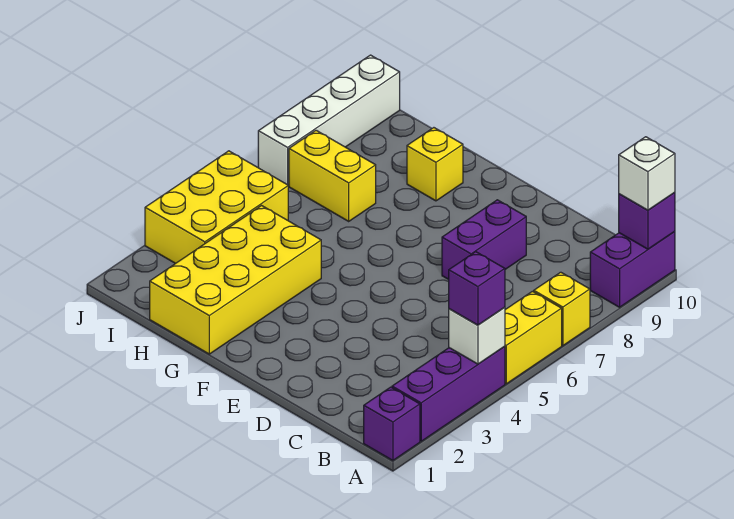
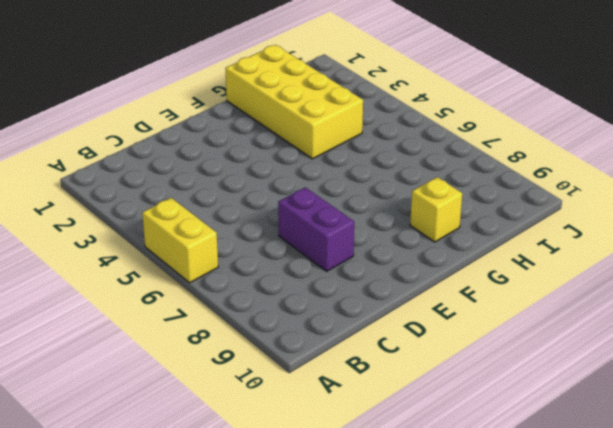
none -> purple 1x1 brick [364,387,420,461]
none -> purple 1x3 brick [392,346,505,441]
none -> yellow 1x1 brick [534,272,590,346]

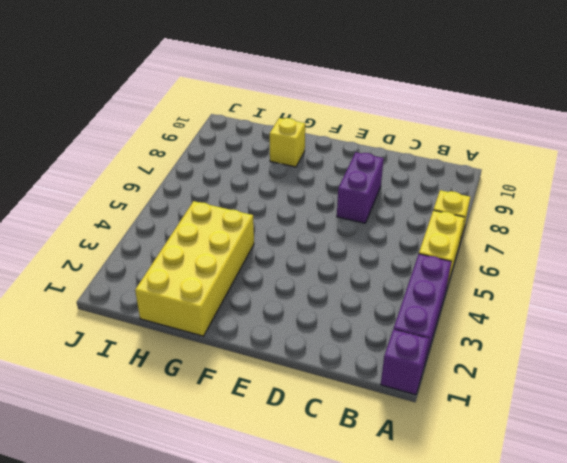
none -> purple 1x2 brick [590,232,675,307]
none -> yellow 1x2 brick [289,130,376,221]
none -> yellow 2x3 brick [145,151,288,264]

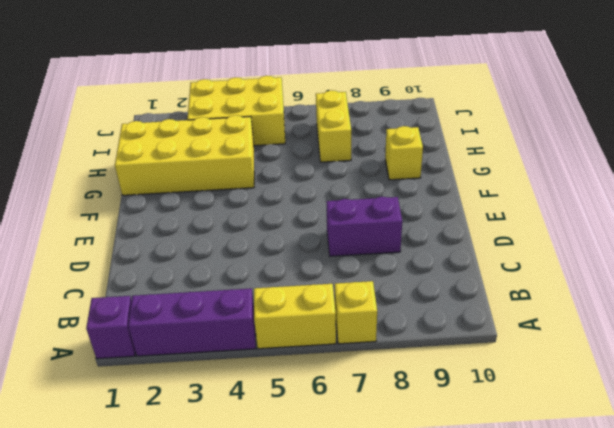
none -> purple 1x2 brick [590,232,675,307]
none -> white 1x4 brick [258,55,400,186]
none -> white 1x1 brick [449,307,505,364]

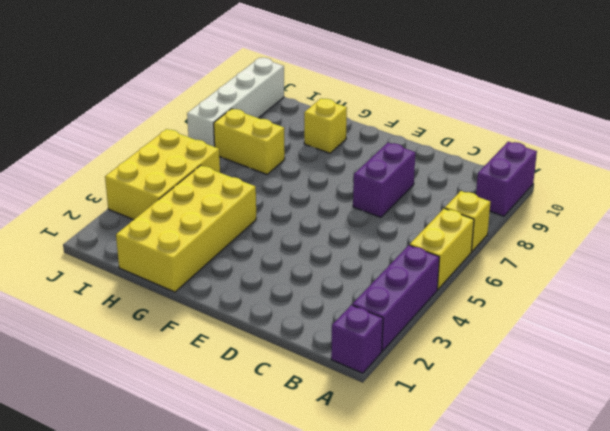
none -> white 1x1 brick [449,307,505,364]
none -> purple 1x1 brick [619,193,675,249]
none -> purple 1x1 brick [449,252,505,325]

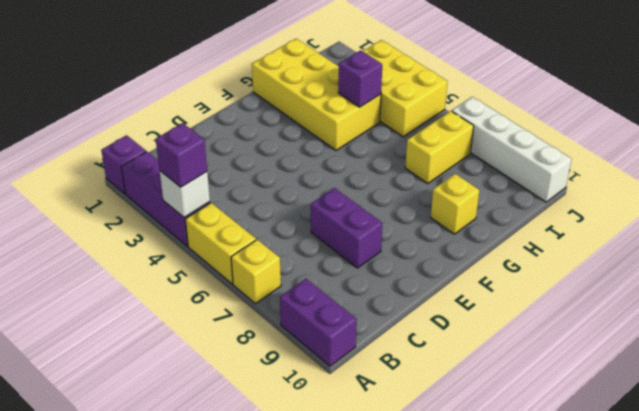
purple 1x1 brick [338,50,382,107] -> purple 1x1 brick moved to [619,193,675,249]
none -> white 1x1 brick [619,137,675,210]

